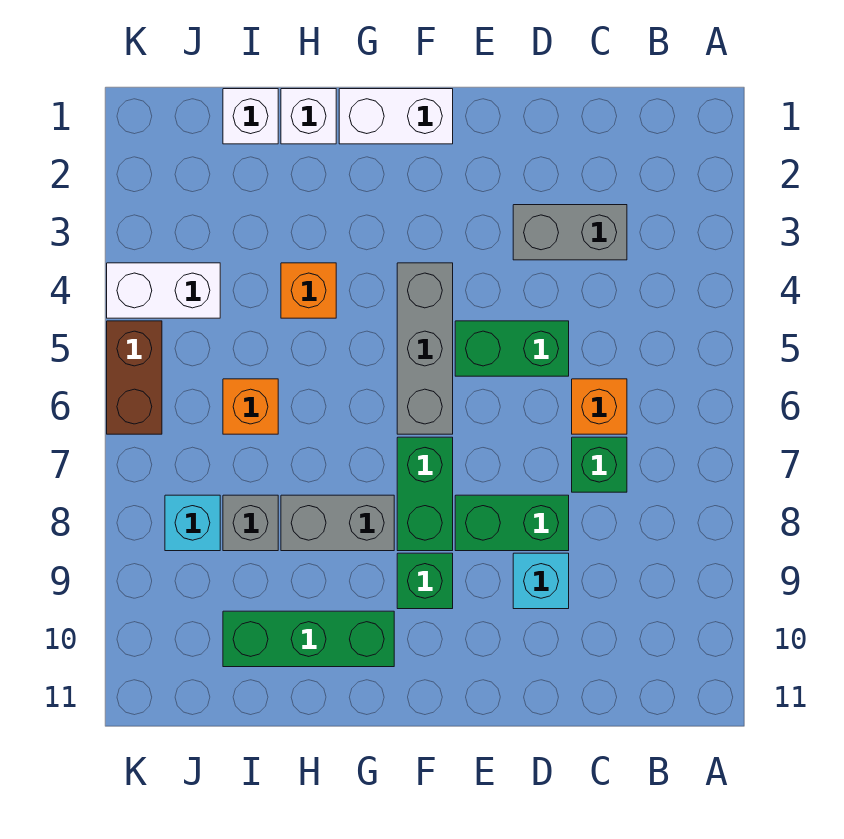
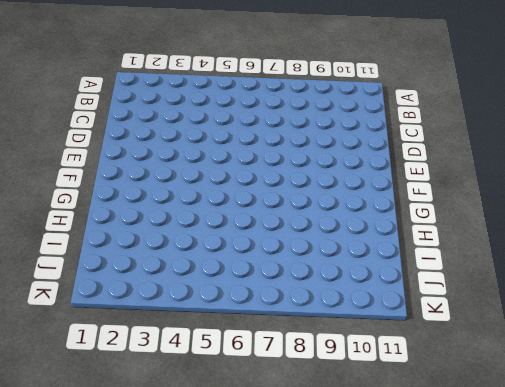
none -> grey 1x2 brick [513,205,627,260]
none -> orange 1x1 brick [572,379,627,434]
none -> green 1x1 brick [572,437,627,492]

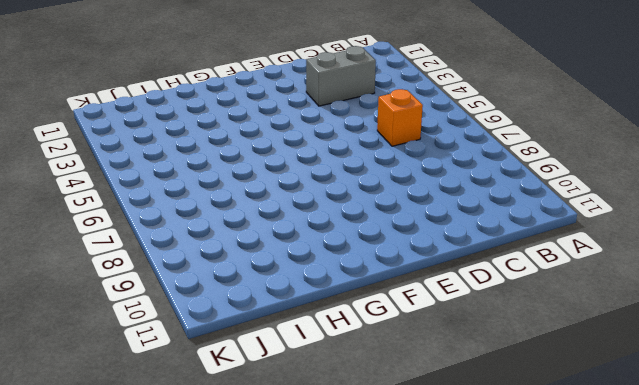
none -> green 1x1 brick [572,437,627,492]
none -> green 1x2 brick [455,321,569,376]
none -> green 1x2 brick [455,495,569,551]

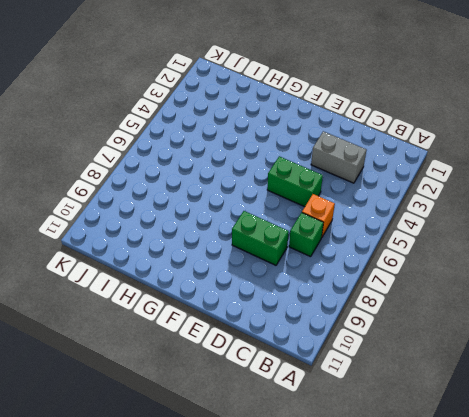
none -> cyan 1x1 brick [513,553,569,609]
none -> white 1x2 brick [339,89,453,144]
none -> grey 1x3 brick [397,263,453,434]

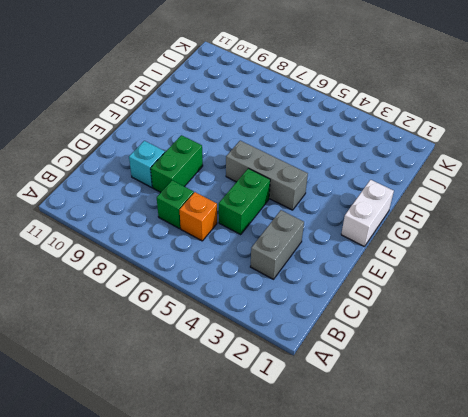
none -> green 1x2 brick [397,437,453,551]
none -> green 1x1 brick [397,553,453,609]
none -> grey 1x2 brick [281,495,394,551]

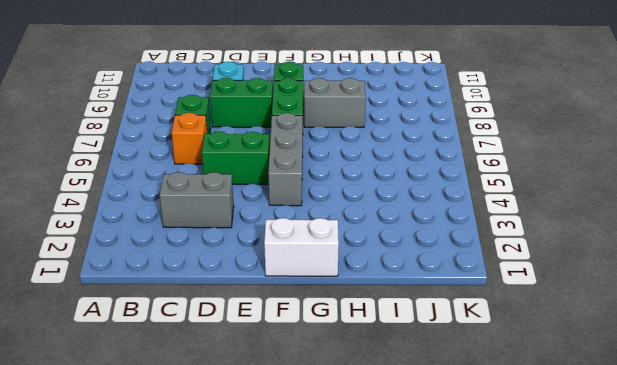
none -> green 1x3 brick [223,611,394,667]
none -> white 1x1 brick [281,89,336,144]
none -> orange 1x1 brick [281,263,336,318]

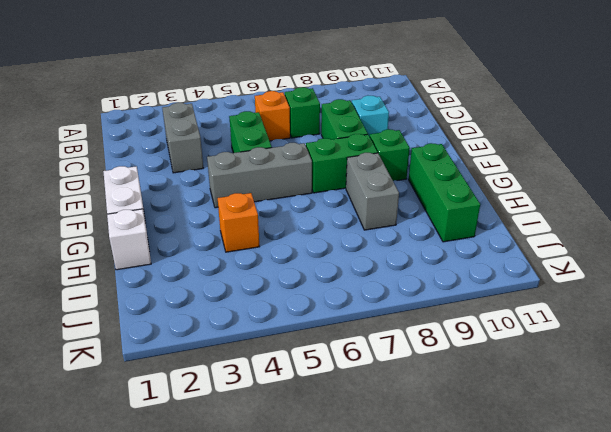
none -> white 1x1 brick [223,89,278,144]
none -> orange 1x1 brick [223,379,278,434]
none -> grey 1x1 brick [223,495,278,551]

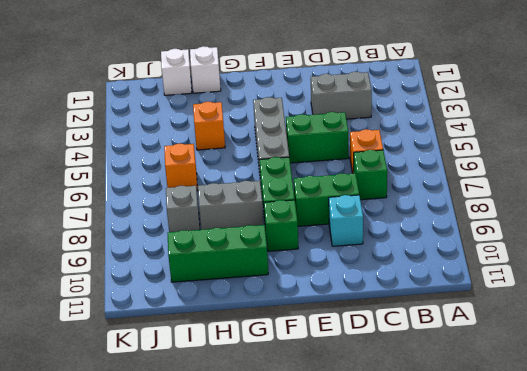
none -> white 1x2 brick [339,89,453,144]
none -> white 1x2 brick [107,263,220,318]
none -> cyan 1x1 brick [165,495,220,551]

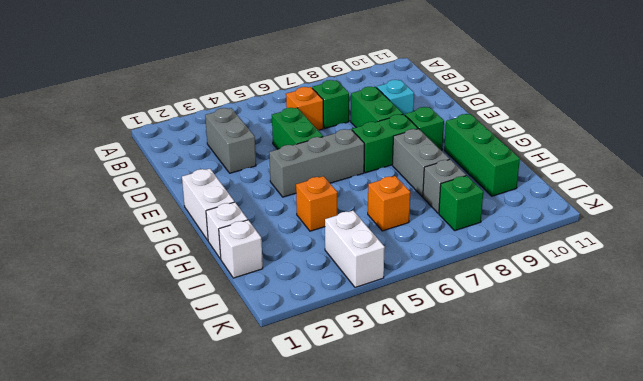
green 1x1 brick [439,176,483,231] -> cyan 1x1 brick [165,495,220,551]
none -> brown 1x2 brick [107,321,162,434]

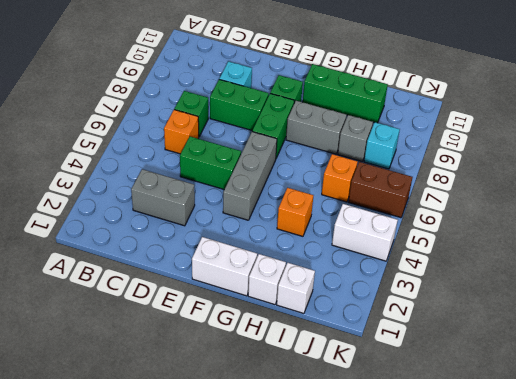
brown 1x2 brick [349,162,413,218] -> brown 1x2 brick turned to [107,321,162,434]

